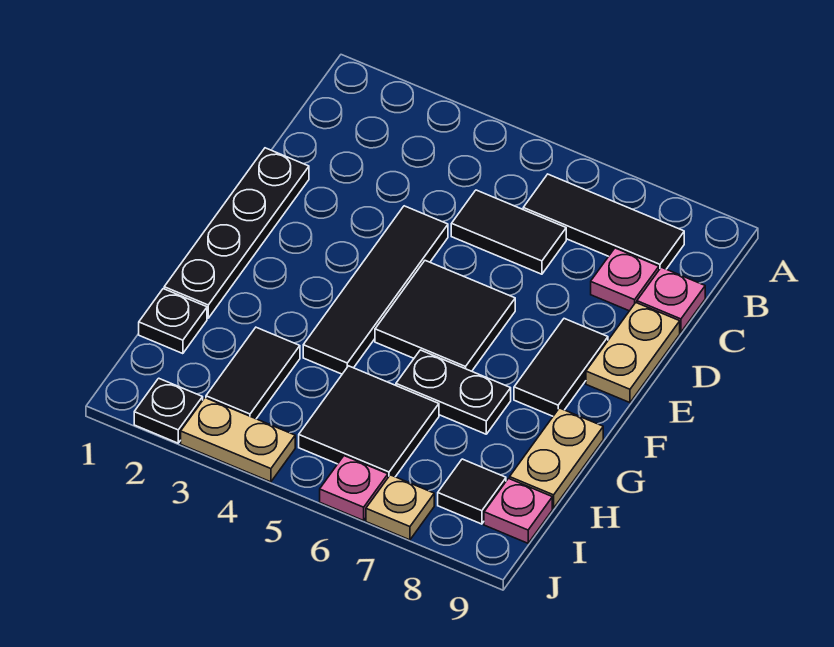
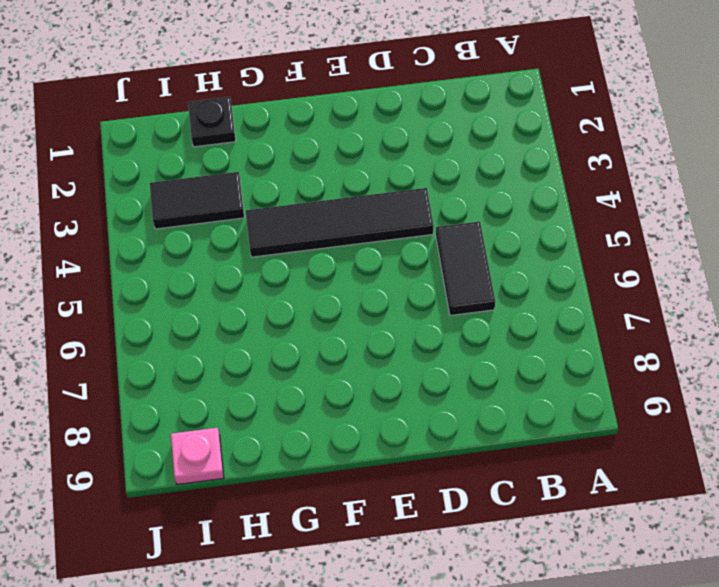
none -> black 1x3 tile [523,174,684,269]
none -> pink 1x1 plate [591,248,659,311]
none -> pink 1x1 plate [637,267,705,332]

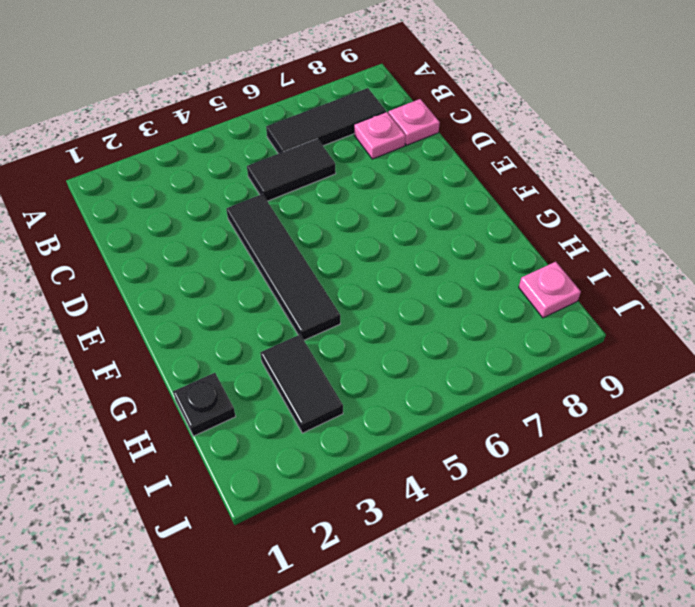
none -> black 1x4 plate [164,148,309,318]
none -> tan 1x2 plate [586,303,680,403]
none -> black 2x2 tile [375,261,515,371]

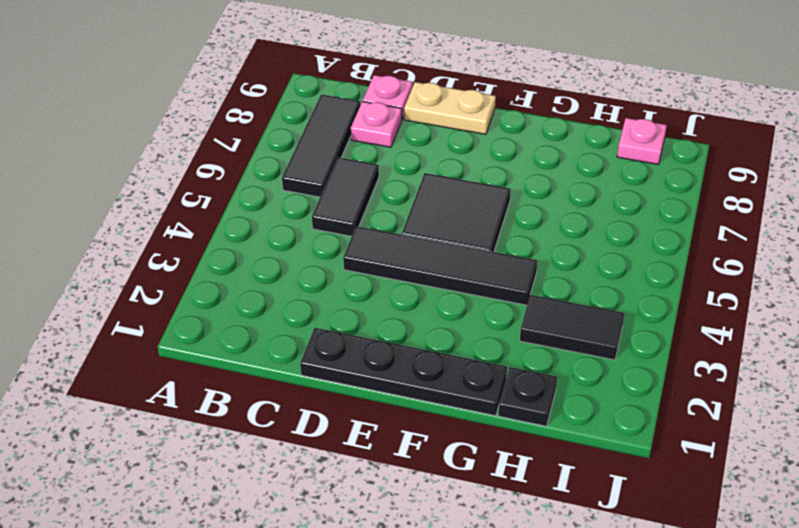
none -> black 1x2 tile [514,319,608,416]
none -> black 1x2 plate [396,350,511,434]
none -> tan 1x2 plate [510,408,603,508]

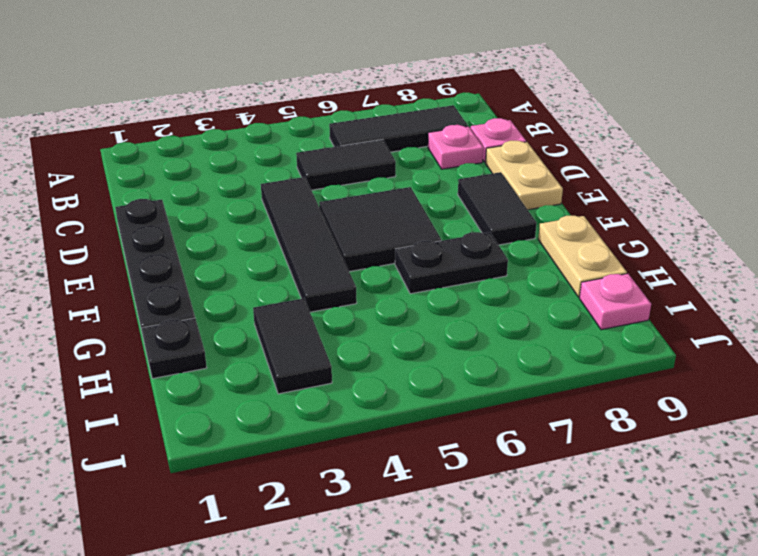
none -> black 2x2 tile [299,366,439,477]
none -> black 1x1 tile [438,459,506,524]
none -> black 1x1 plate [134,378,203,443]

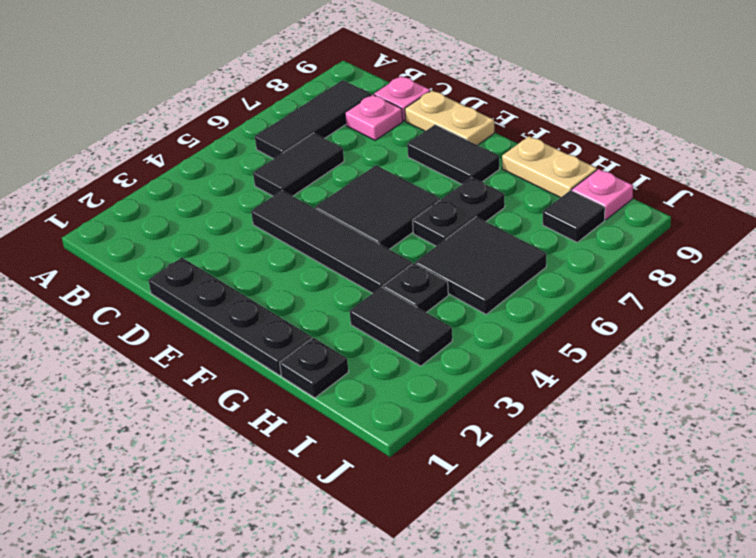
black 1x1 plate [383,263,448,313] -> black 1x1 plate moved to [134,378,203,443]
none -> tan 1x2 plate [181,398,295,482]
none -> pink 1x1 plate [320,456,388,521]
none -> tan 1x1 plate [366,475,434,540]

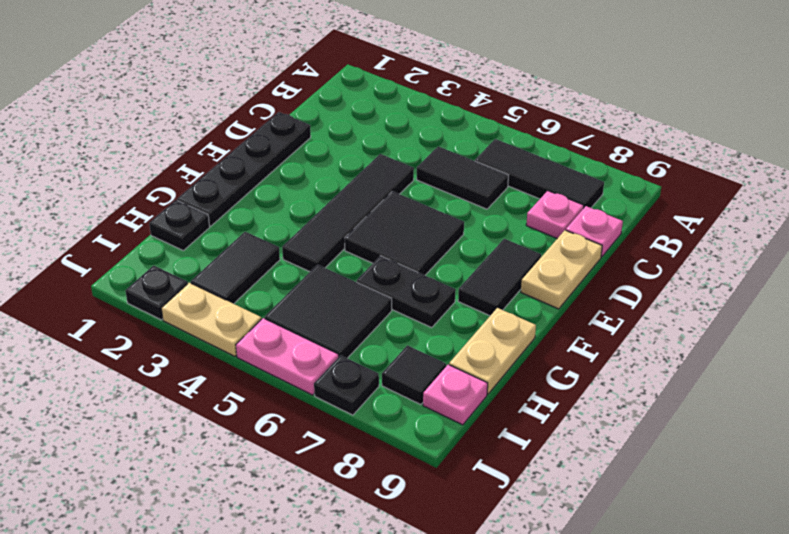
pink 1x2 plate [236,318,339,395] -> pink 1x1 plate [320,456,388,521]
black 1x1 plate [314,355,379,415] -> tan 1x1 plate [366,475,434,540]

